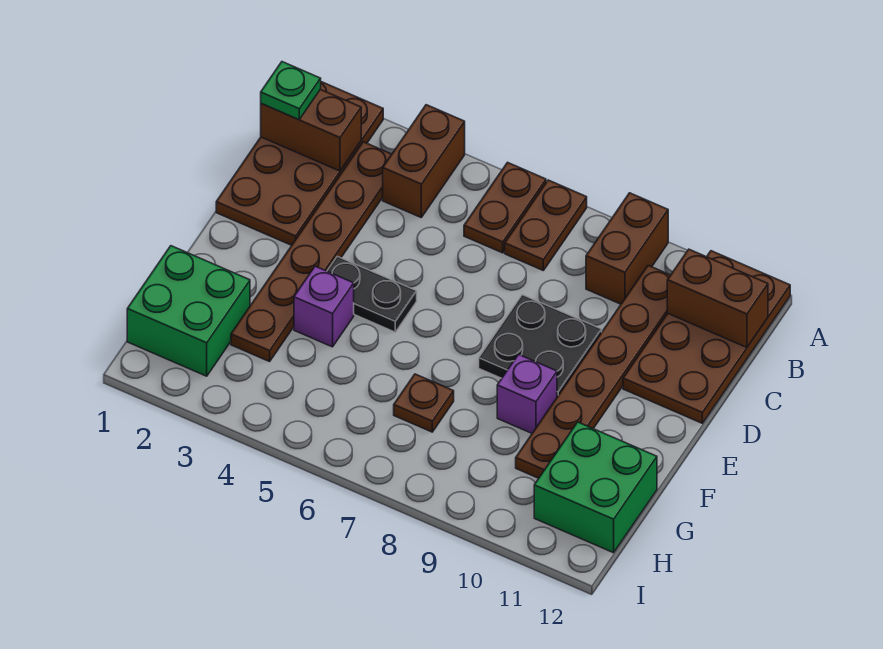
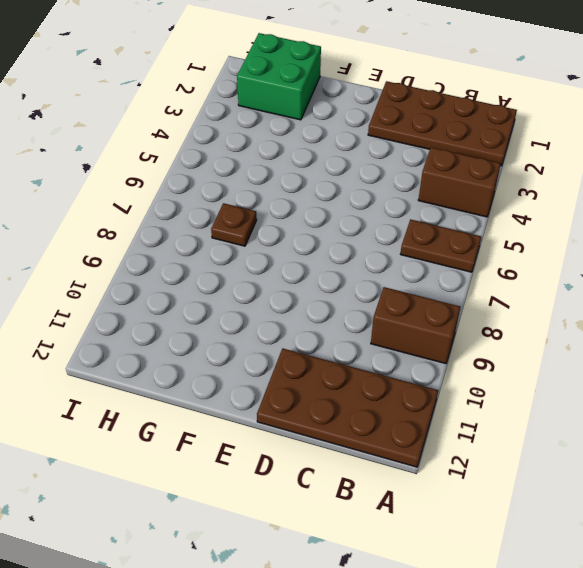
none -> brown 1x2 plate [505,180,587,270]
none -> brown 1x6 plate [231,142,392,362]
none -> brown 1x6 plate [516,265,670,478]

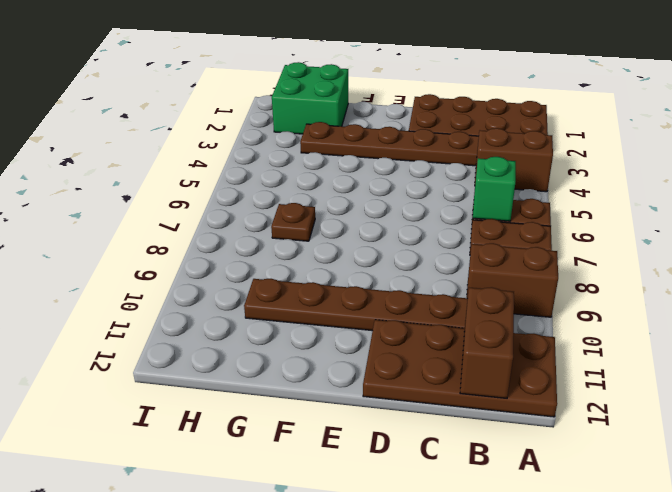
green 1x1 brick [473,157,516,221] -> none
none -> black 2x2 plate [479,295,602,397]
none -> black 1x2 plate [327,256,417,332]
none -> purple 1x1 brick [294,266,354,347]

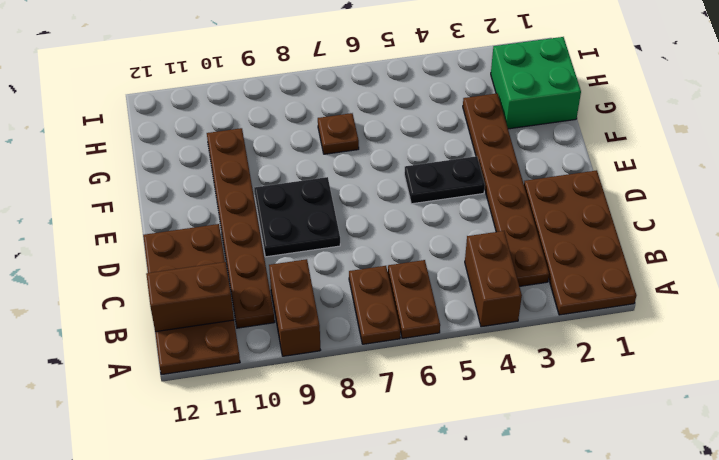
none -> purple 1x1 brick [294,266,354,347]
none -> purple 1x1 brick [497,354,557,433]
none -> green 2x2 brick [534,422,657,553]

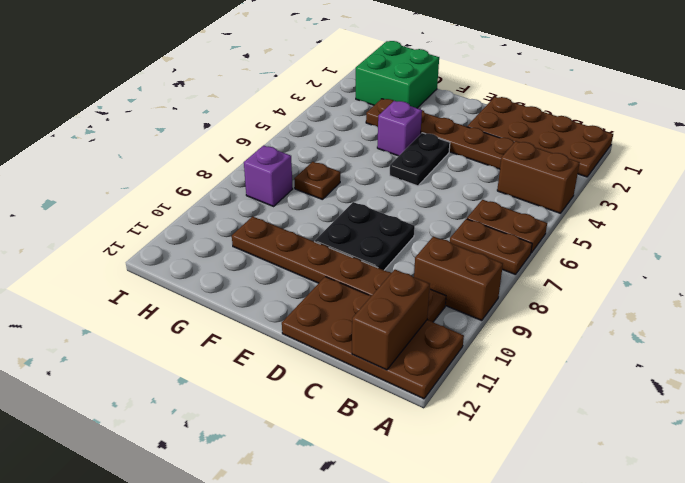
purple 1x1 brick [244,145,293,206] -> purple 1x1 brick moved to [497,354,557,433]
none -> green 2x2 brick [534,422,657,553]
none -> brown 1x2 brick [261,89,361,171]
none -> green 1x1 plate [261,62,321,120]

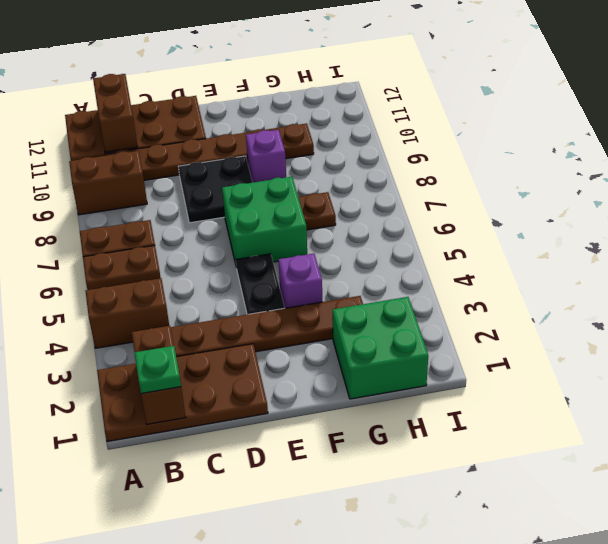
green 2x2 brick [222,177,307,268] -> green 2x2 brick moved to [534,422,657,553]

